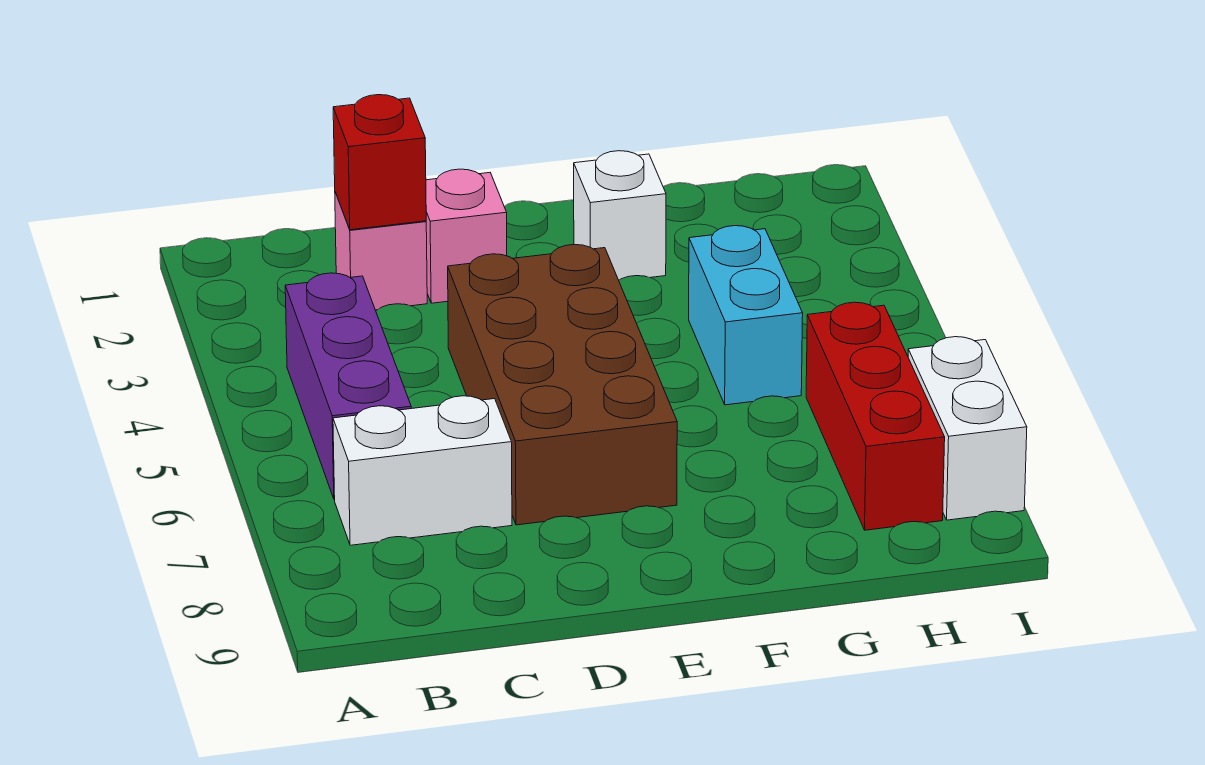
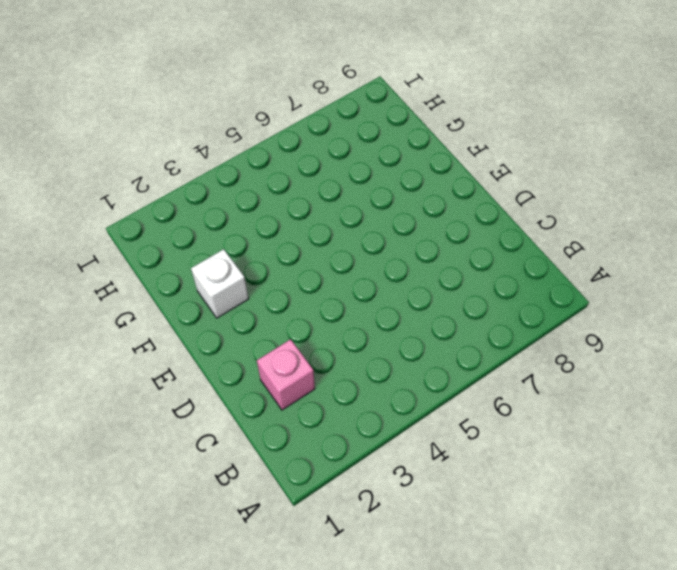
none -> purple 1x3 brick [285,273,411,499]
none -> white 1x2 brick [333,396,512,545]

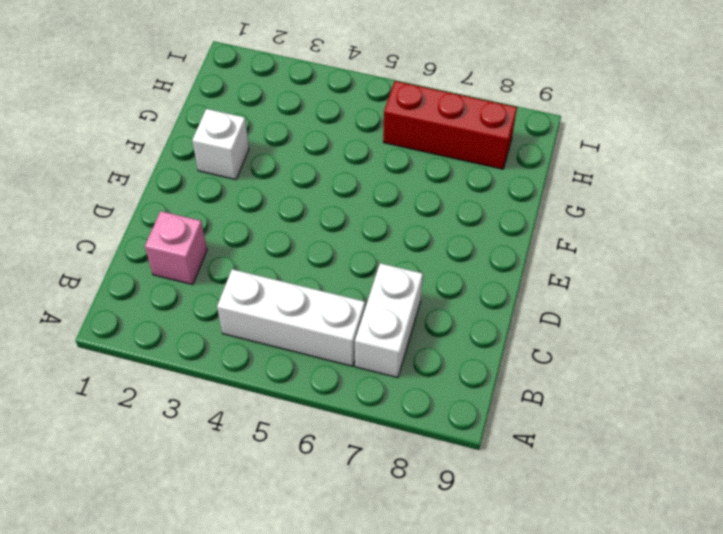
white 1x3 brick [217,269,365,366] -> purple 1x3 brick [285,273,411,499]
none -> pink 1x1 brick [426,169,507,303]
none -> brown 2x4 brick [448,245,677,525]

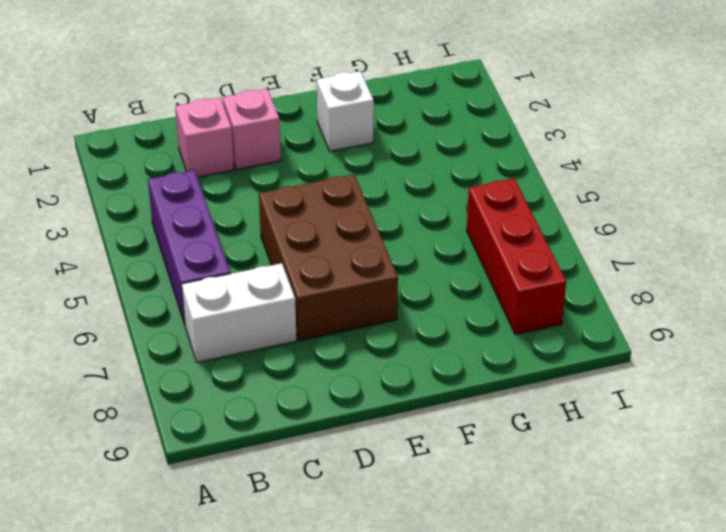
brown 2x3 brick [259,174,398,341] -> brown 2x4 brick [448,245,677,525]
none -> cyan 1x2 brick [689,226,803,405]
none -> white 1x2 brick [908,337,1027,520]

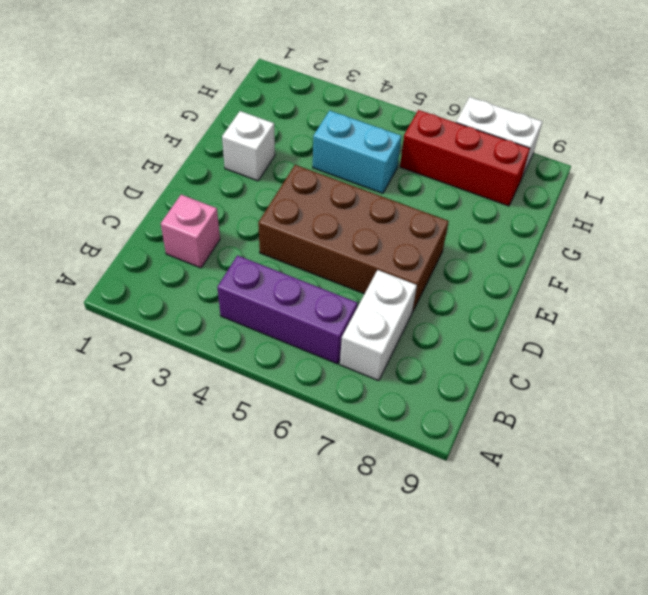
none -> pink 1x1 brick [426,169,507,303]
none -> red 1x1 brick [333,95,426,230]

